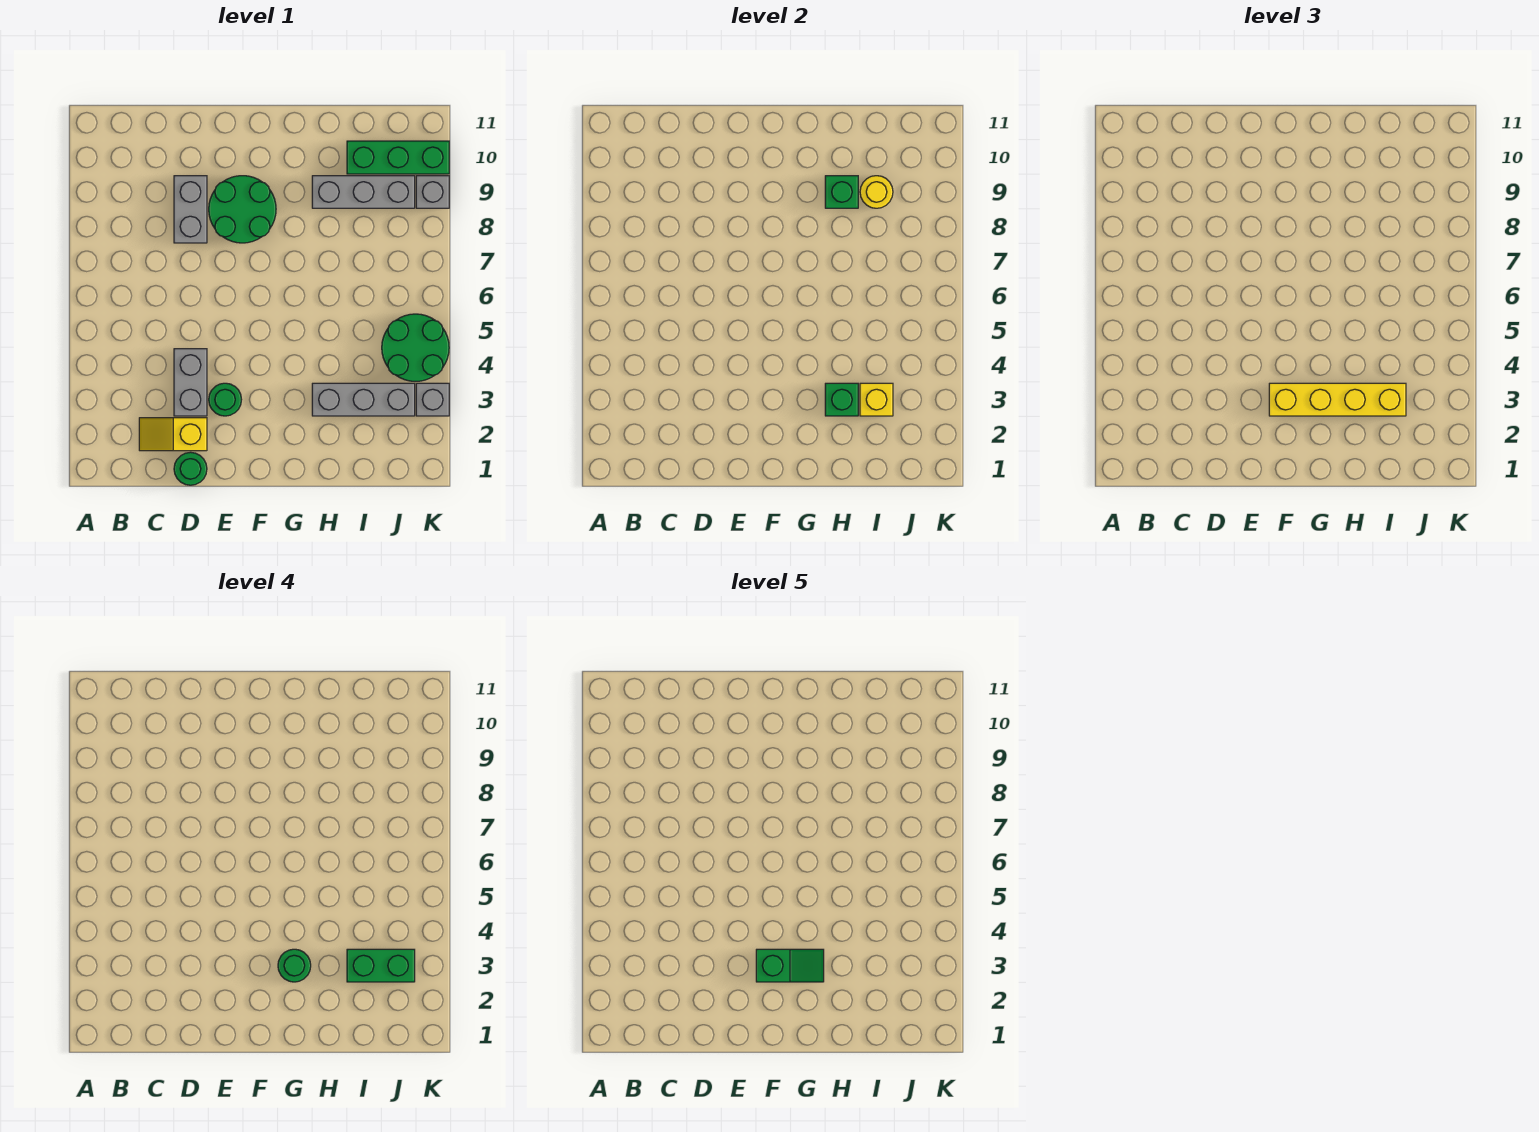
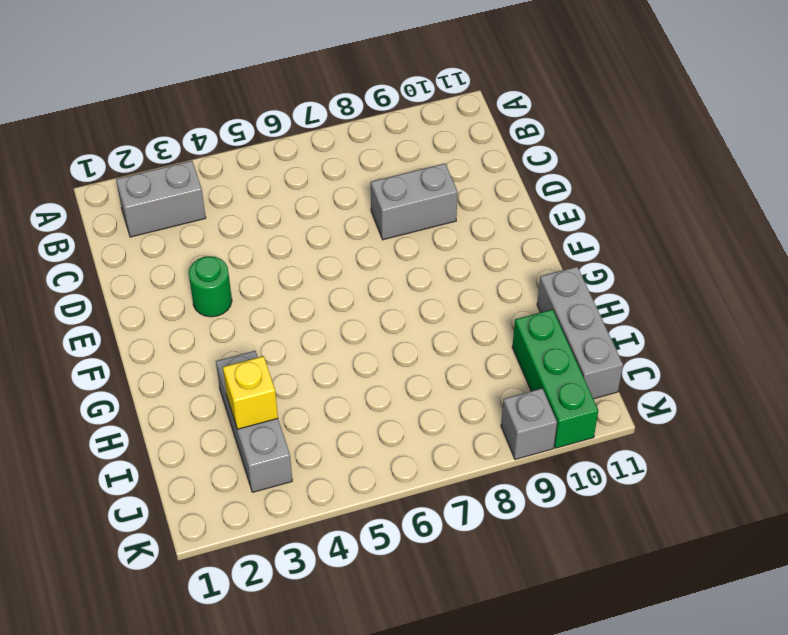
grey 1x2 brick [116,161,206,237] -> grey 1x2 brick moved to [174,349,207,416]
grey 1x3 brick [537,267,623,399] -> grey 1x3 brick moved to [312,176,415,208]
none -> yellow 1x2 slope [139,418,207,451]
none -> green 1x1 round brick [174,452,207,485]
none -> green 2x2 round brick [209,176,276,243]

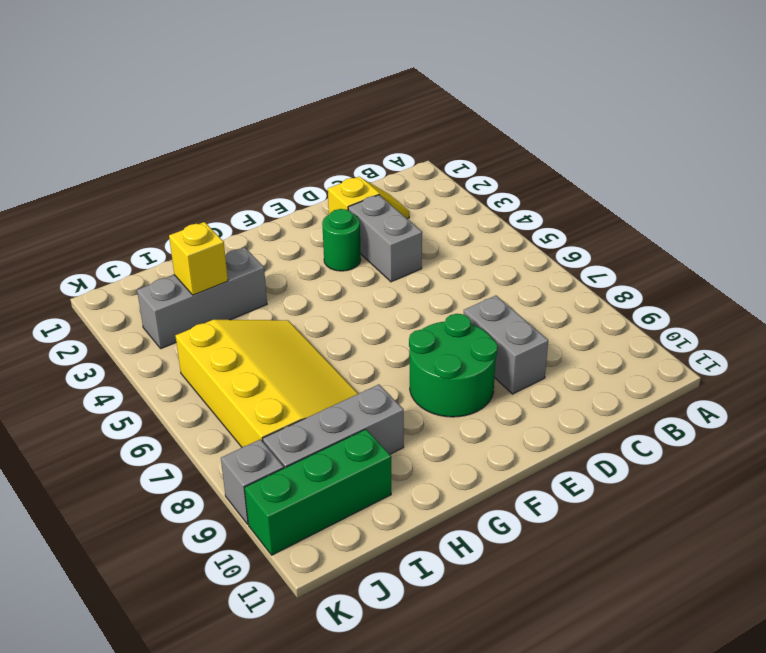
yellow 3x4 slope [176,320,358,447] -> green 2x2 round brick [382,314,449,382]
none -> green 1x1 round brick [174,452,207,485]
none -> grey 1x1 brick [416,383,449,416]
none -> green 1x1 brick [825,383,858,416]

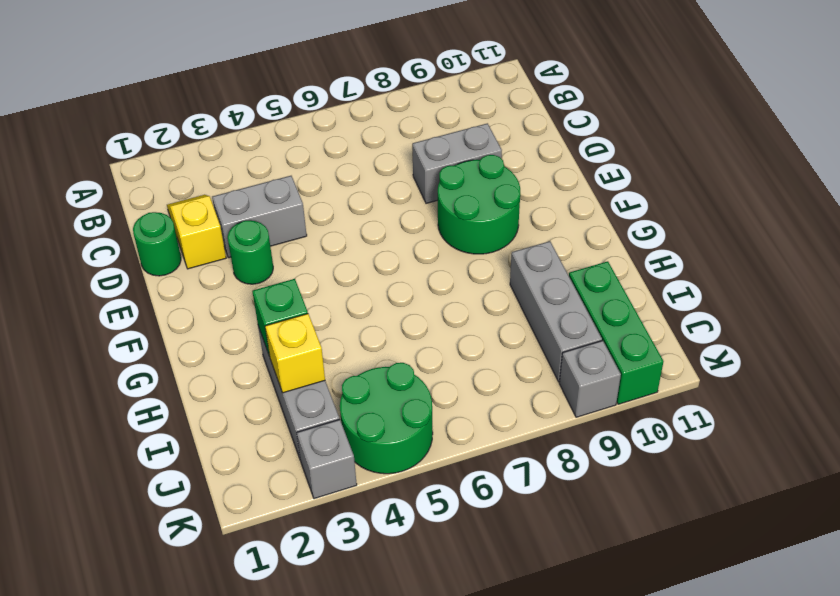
none -> green 1x1 brick [825,176,858,208]
none -> yellow 1x1 round brick [860,176,893,208]
none -> yellow 1x4 brick [1269,383,1406,416]

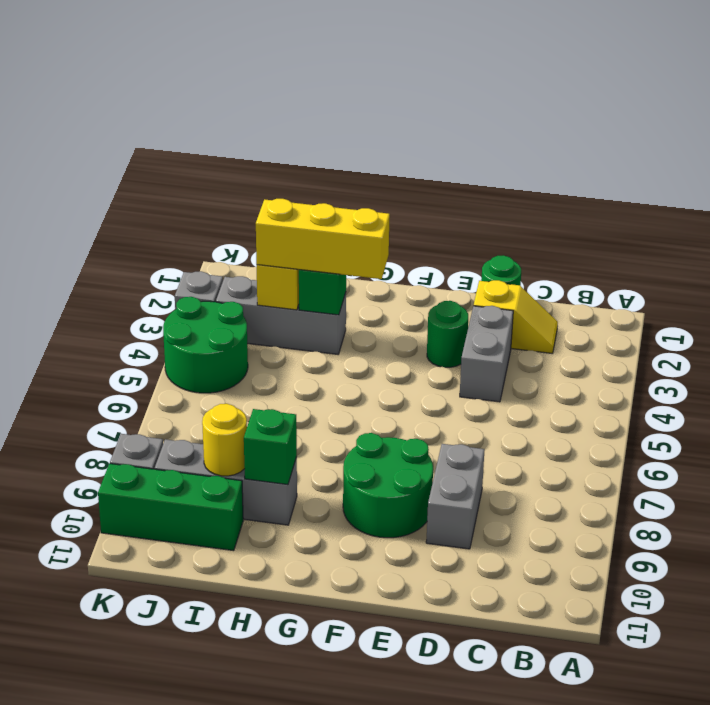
yellow 1x3 brick [256,199,390,279] -> yellow 1x4 brick [1269,383,1406,416]
none -> green 1x1 round brick [278,949,311,982]
none -> green 1x2 brick [347,949,415,982]
none -> green 1x2 slope [756,949,824,982]

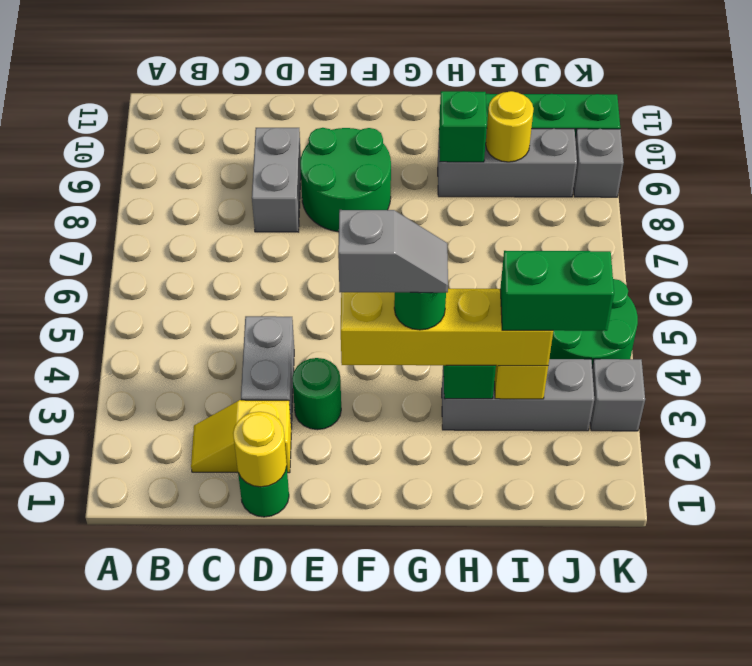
yellow 1x1 round brick [233,412,287,487] -> none
grey 1x2 slope [338,210,448,293] -> green 1x2 slope [756,949,824,982]

